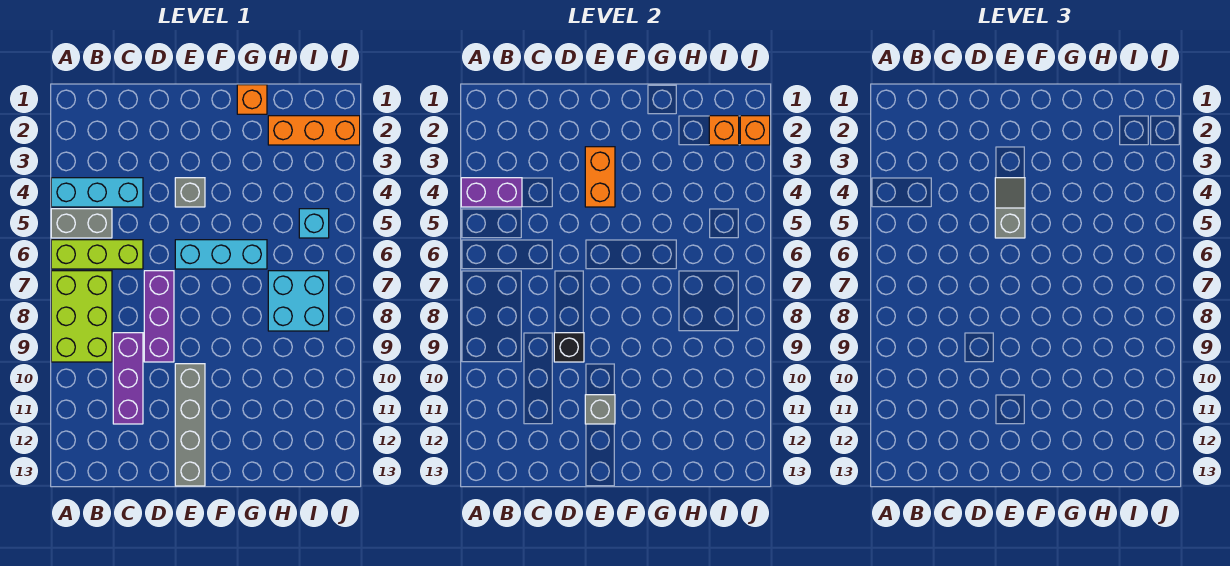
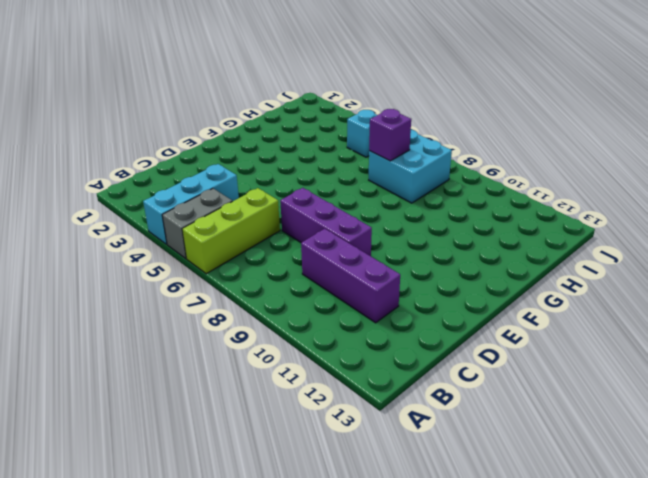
purple 1x1 brick [369,109,411,161] -> none
none -> lime 2x3 brick [51,271,112,362]
none -> grey 1x1 brick [175,178,205,207]
none -> cyan 1x3 brick [175,240,267,269]

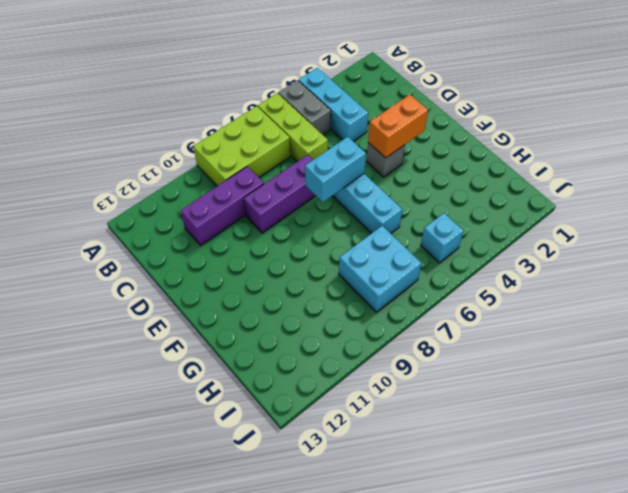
cyan 1x2 brick [305,137,366,202] -> none
none -> grey 1x4 brick [175,364,205,486]
none -> orange 1x1 brick [237,85,267,114]
none -> orange 1x3 brick [268,116,360,145]

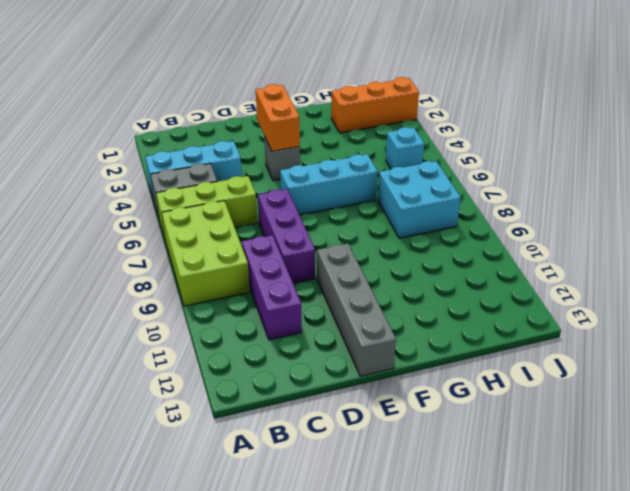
none -> orange 1x1 brick [237,85,267,114]
none -> purple 1x2 brick [461,178,522,207]
none -> black 1x1 brick [554,333,584,362]

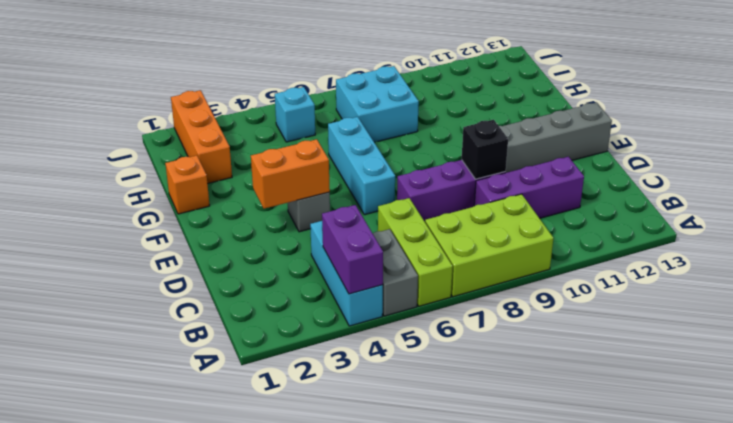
none -> grey 1x1 brick [585,395,615,424]
none -> orange 1x1 brick [709,116,739,145]
none -> orange 1x1 brick [740,116,770,145]

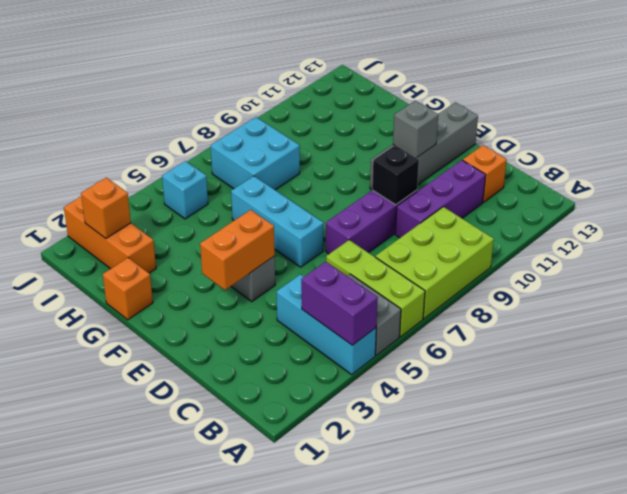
orange 1x1 brick [463,145,507,202] -> orange 1x1 brick moved to [740,116,770,145]
none -> grey 1x2 slope [995,178,1025,238]

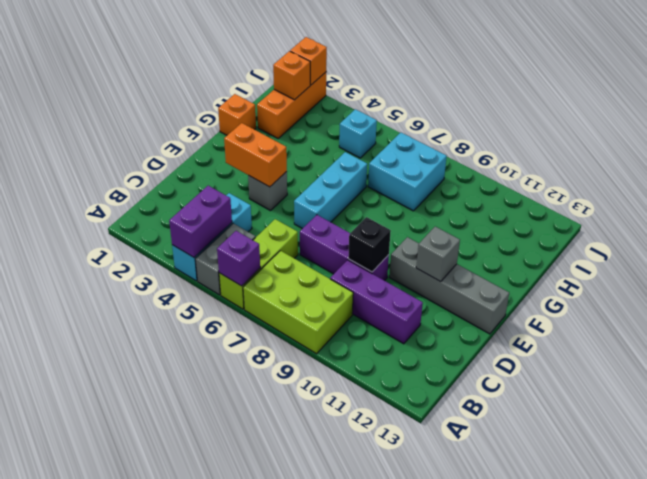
purple 1x1 brick [217,231,260,286] -> none
none -> grey 1x2 slope [995,178,1025,238]

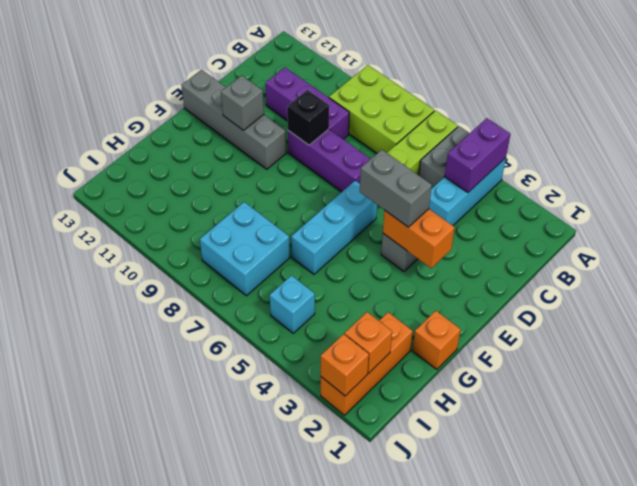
grey 1x2 brick [360,150,432,227] -> grey 1x2 slope [995,178,1025,238]

